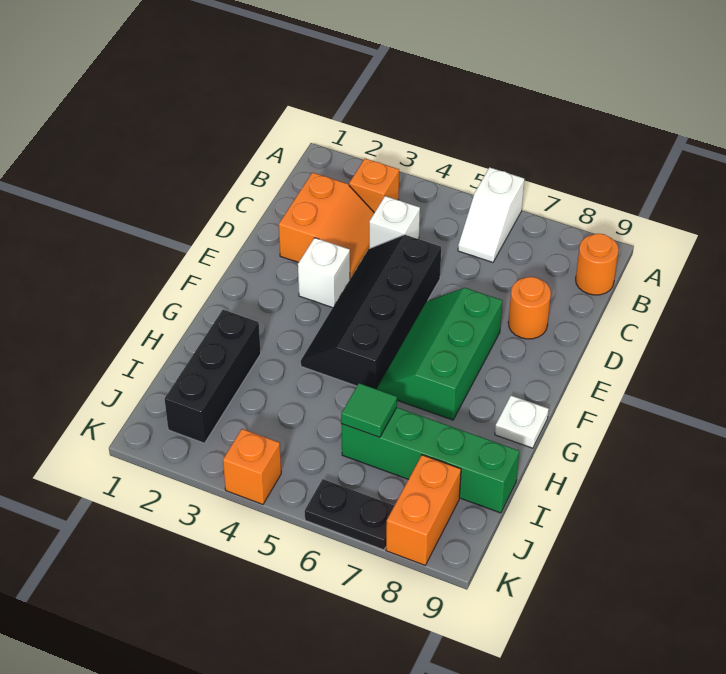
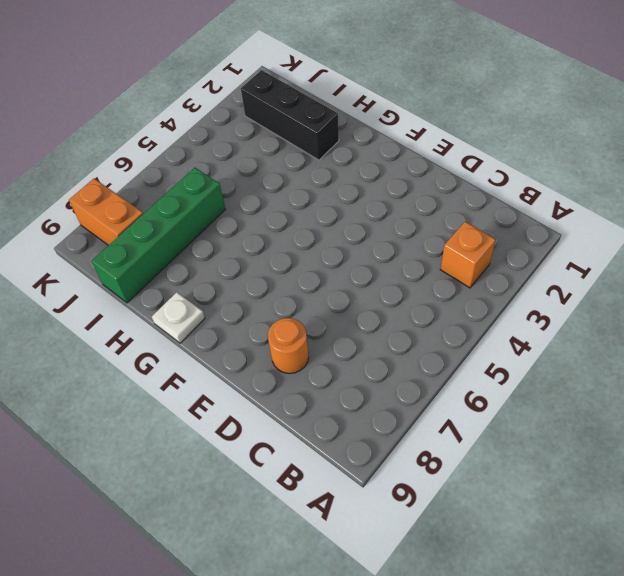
none -> white 1x2 slope [458,167,524,262]
none -> orange 1x1 round brick [576,234,619,295]
none -> orange 2x2 slope [279,173,374,279]

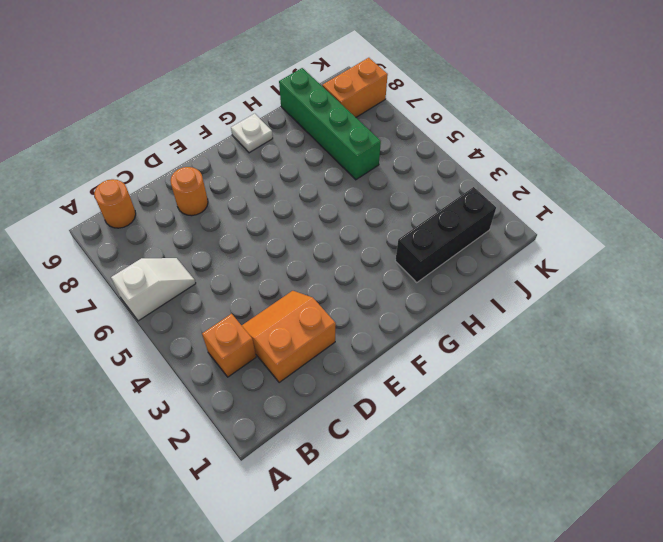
none -> white 1x1 brick [369,196,420,249]
none -> black 2x4 slope [301,235,441,389]
none -> white 1x1 brick [298,238,350,308]

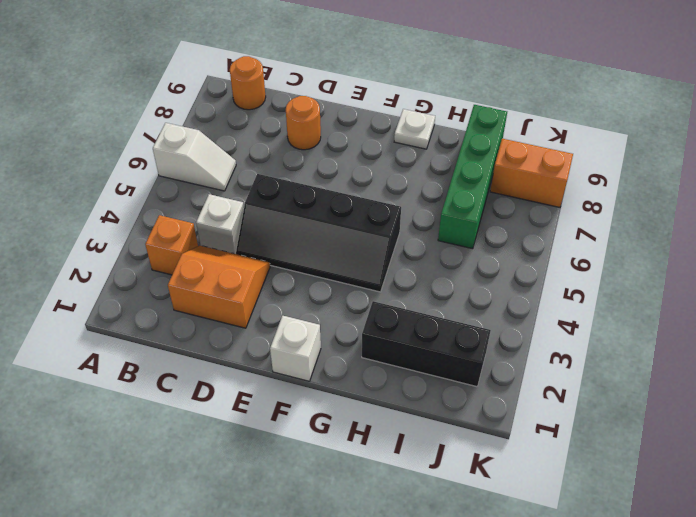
white 1x1 brick [270,315,321,381] -> white 1x1 brick moved to [298,238,350,308]
none -> green 2x3 slope [377,288,502,420]
none -> orange 1x1 brick [223,429,281,504]
none -> black 1x2 plate [305,479,394,550]

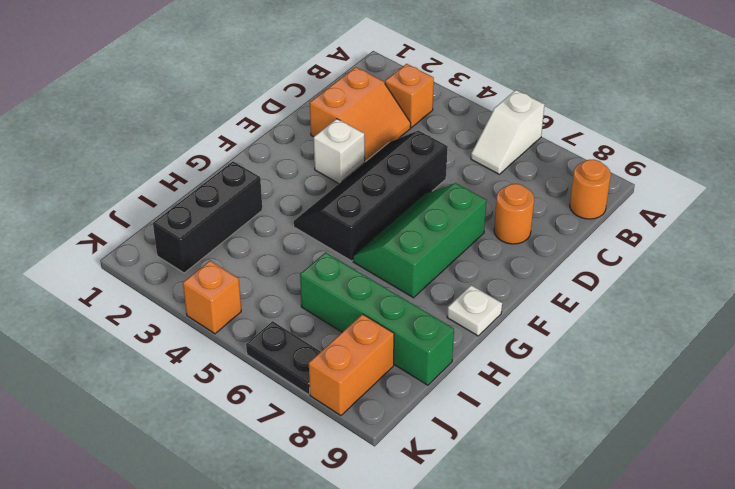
none -> white 1x1 brick [369,196,420,249]
none -> green 1x1 tile [341,383,397,437]

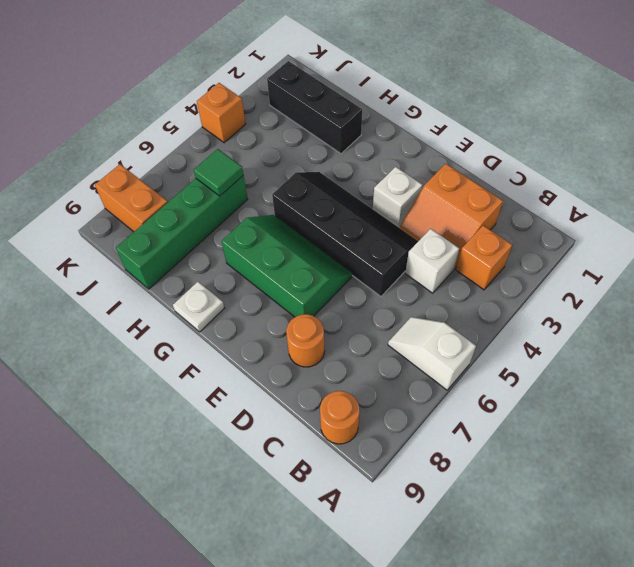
none -> black 1x2 plate [305,479,394,550]

